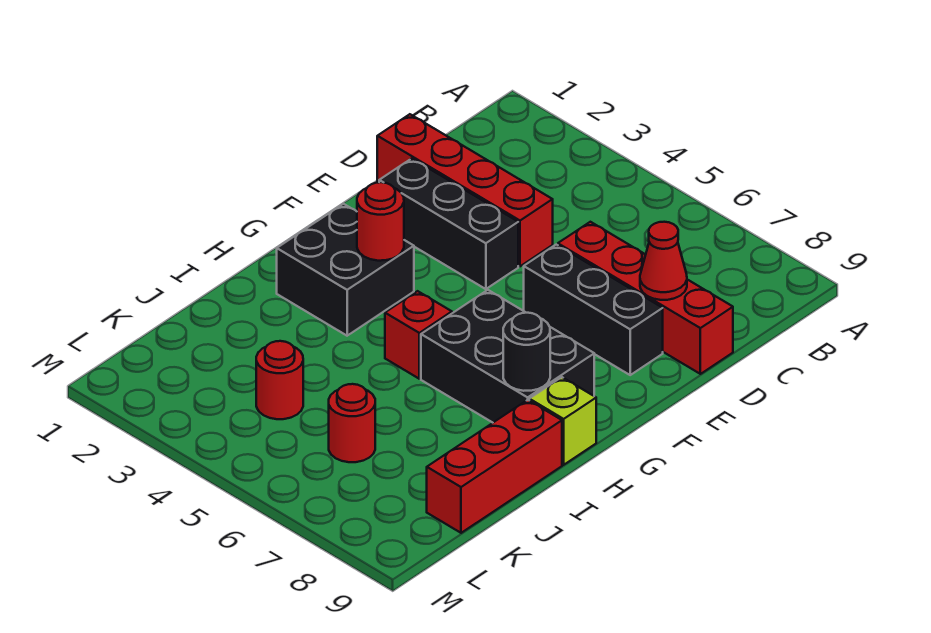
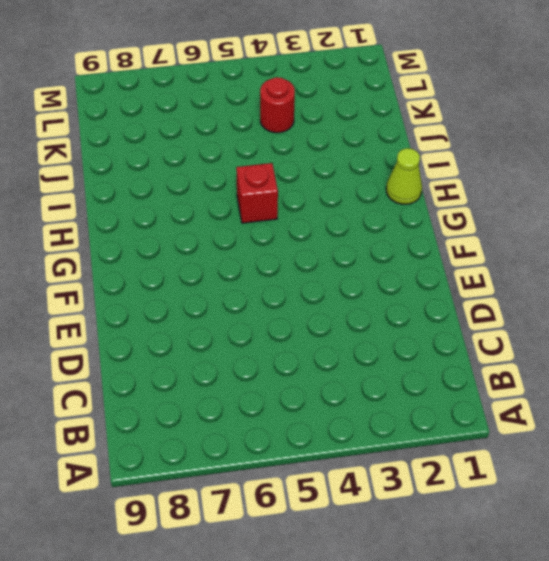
lime 1x1 cone [386,148,422,204] -> none
none -> red 1x4 brick [377,114,553,266]
none -> red 1x4 brick [558,222,733,374]
none -> black 1x3 brick [379,159,518,289]

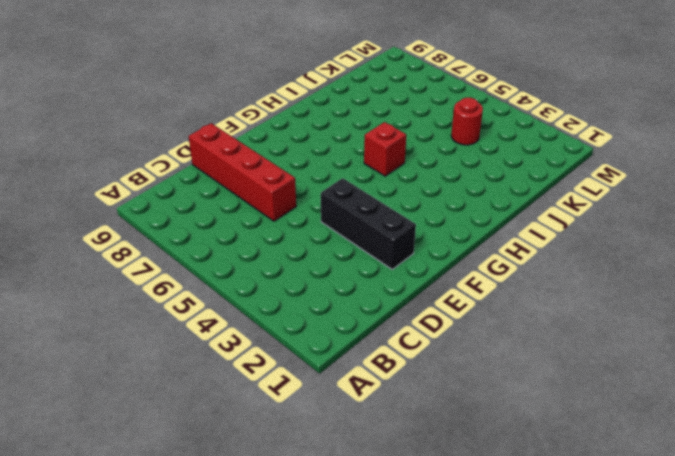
none -> red 1x4 brick [377,114,553,266]
none -> black 1x3 brick [524,245,663,375]
none -> black 2x2 brick [277,204,414,336]

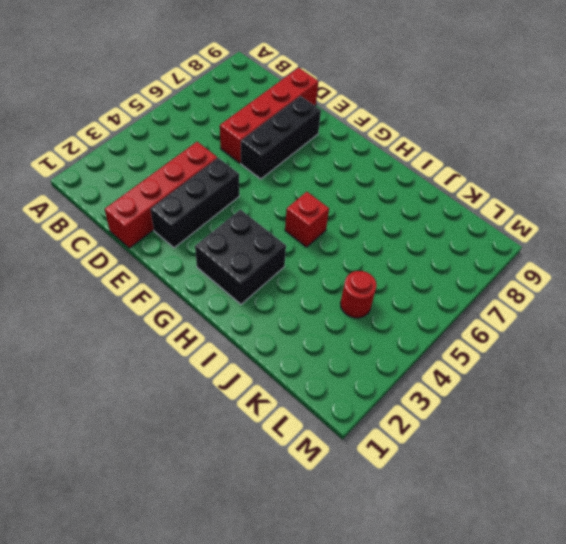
none -> black 2x3 brick [421,290,594,423]
none -> lime 1x1 brick [529,377,596,465]
none -> red 1x3 brick [427,400,562,533]

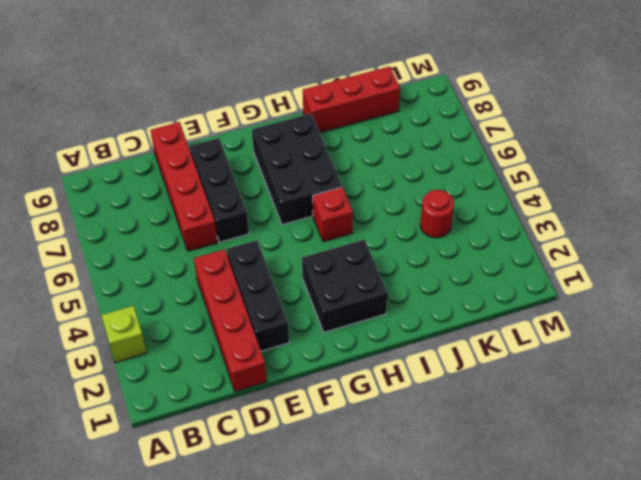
lime 1x1 brick [101,306,147,363] -> lime 1x1 brick moved to [529,377,596,465]
none -> red 1x1 round brick [329,384,375,462]
none -> red 1x1 cone [640,222,687,300]
none -> red 1x1 round brick [357,182,404,261]

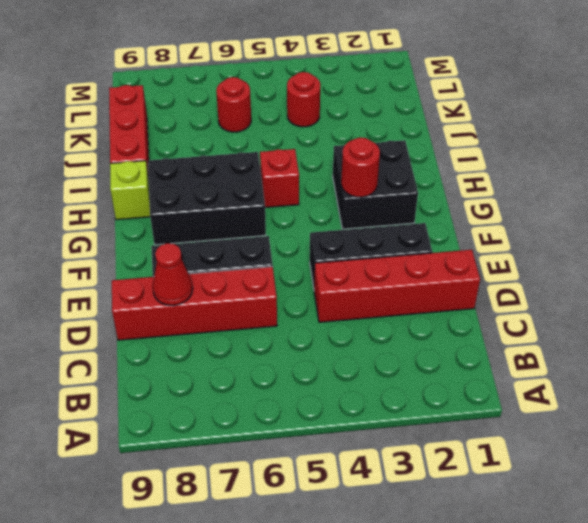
none -> black 1x1 round brick [503,313,550,391]

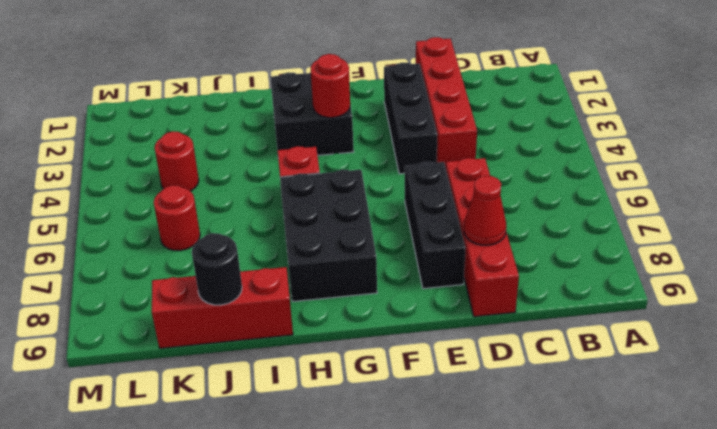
black 1x1 round brick [192,233,242,305] -> black 1x1 round brick moved to [503,313,550,391]
none -> lime 1x1 brick [529,377,596,465]

